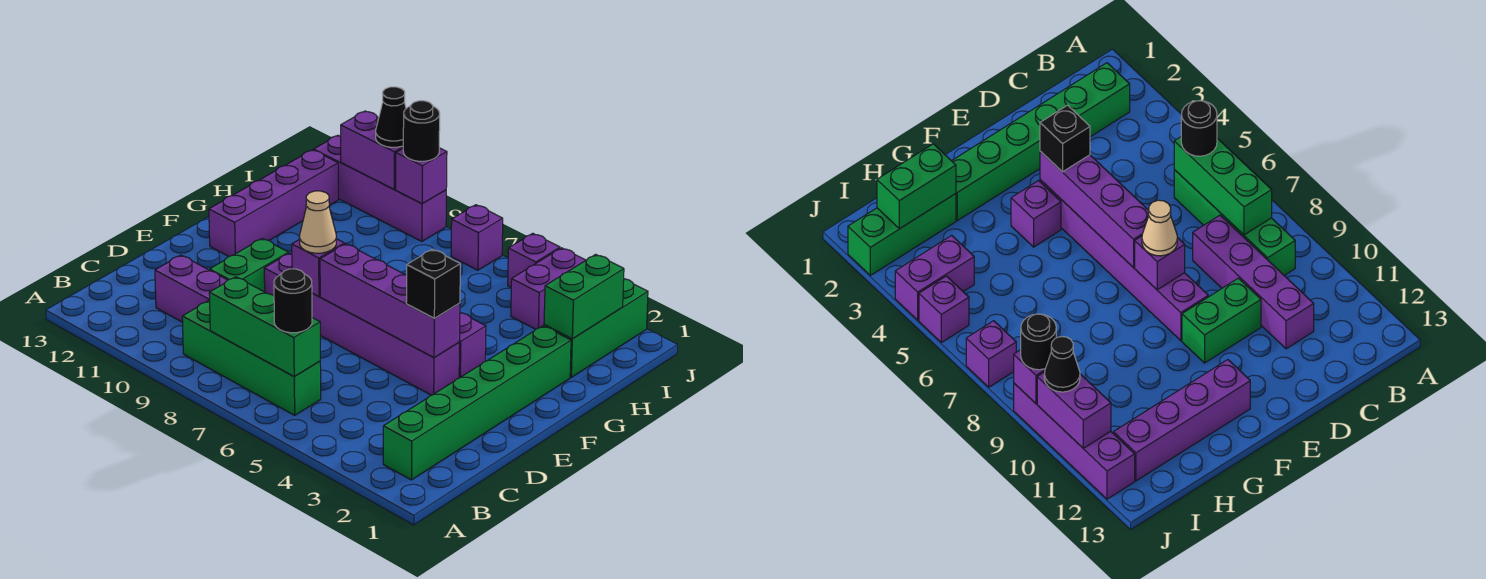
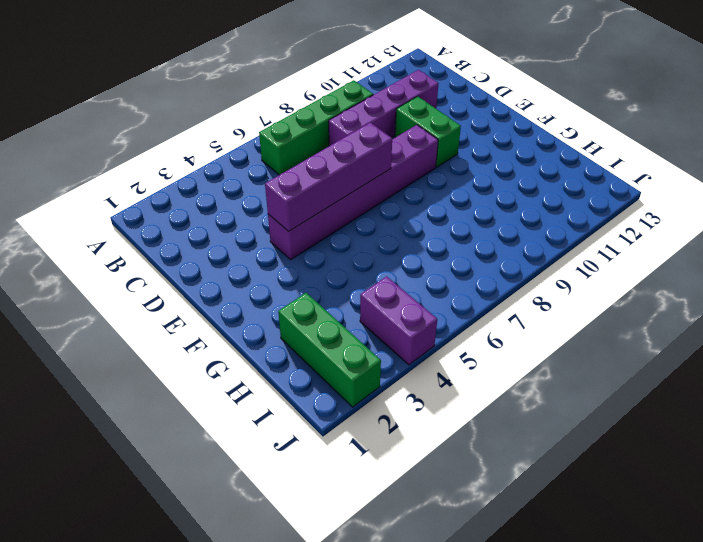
none -> green 1x6 brick [383,326,571,480]
none -> purple 1x1 brick [459,313,486,378]
none -> purple 1x4 brick [209,150,338,257]

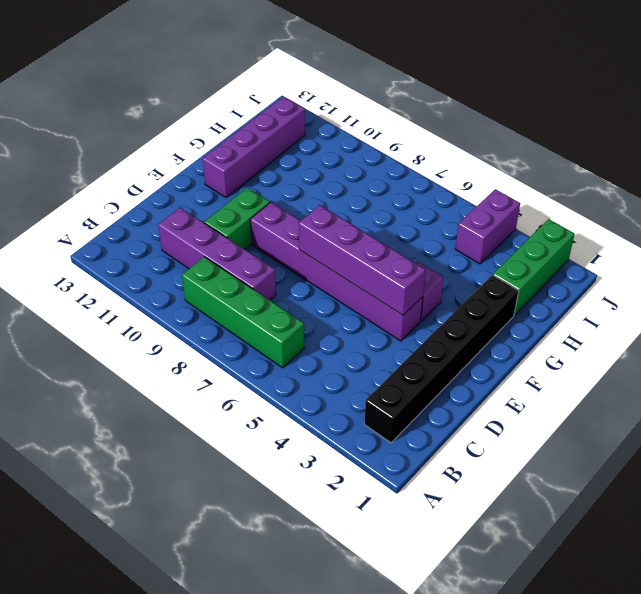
black 1x6 brick [364,275,519,443] -> green 1x6 brick [383,326,571,480]
none -> purple 1x1 brick [508,233,560,287]
none -> purple 1x1 brick [451,205,503,270]
none -> purple 1x4 brick [314,135,446,241]

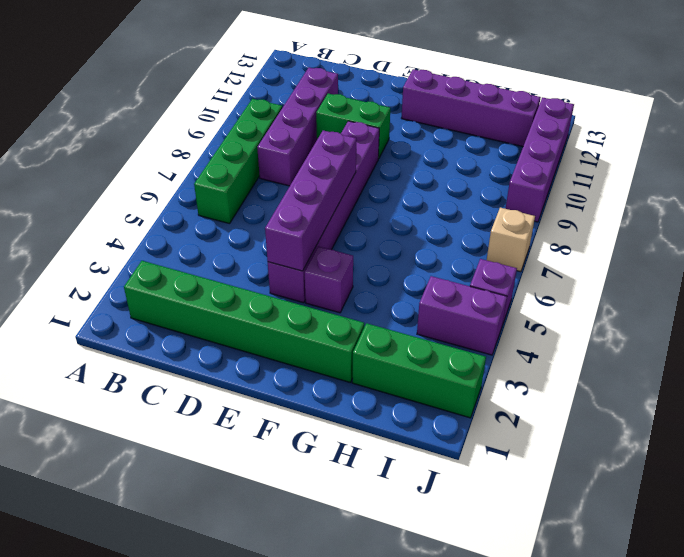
tan 1x1 brick [487,208,535,272] -> purple 1x1 brick [451,205,503,270]
none -> green 1x3 brick [209,277,320,377]
none -> purple 1x1 brick [292,239,344,296]
none -> green 1x2 brick [544,254,624,339]

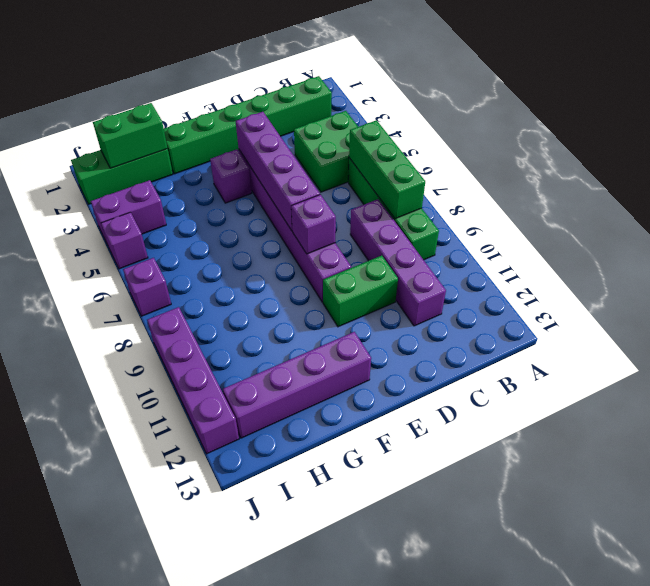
green 2x2 brick [294,111,358,192] -> none
none -> purple 1x1 brick [396,148,447,204]
none -> purple 1x2 brick [341,111,403,189]
none -> black 1x1 round brick [274,269,312,333]

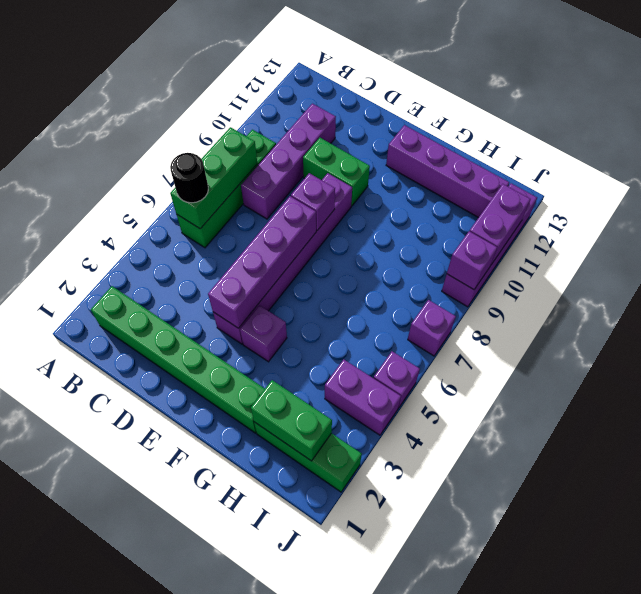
none -> black 1x1 brick [406,249,460,318]
none -> tan 1x1 cone [300,191,336,253]
none -> black 1x1 round brick [403,101,440,161]

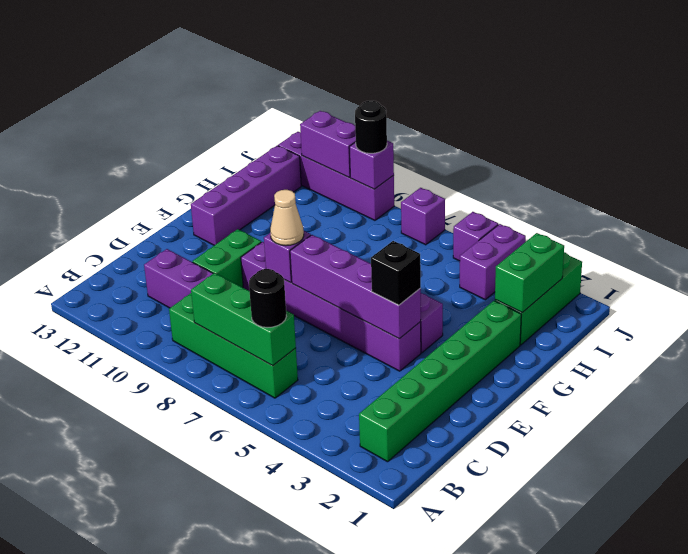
none -> black 1x1 cone [376,87,406,147]

